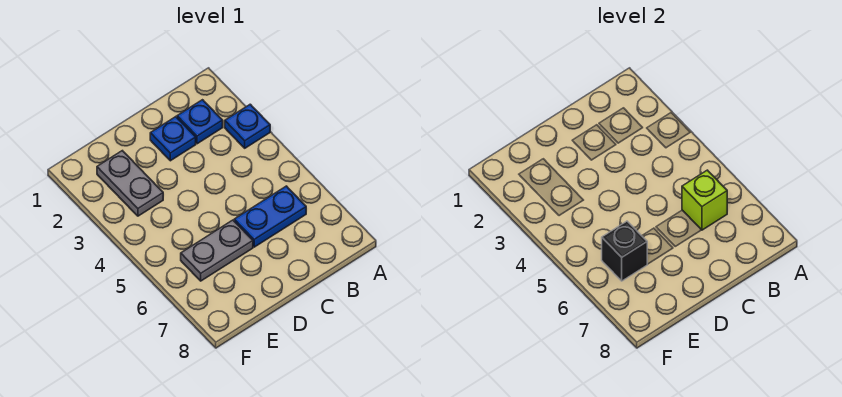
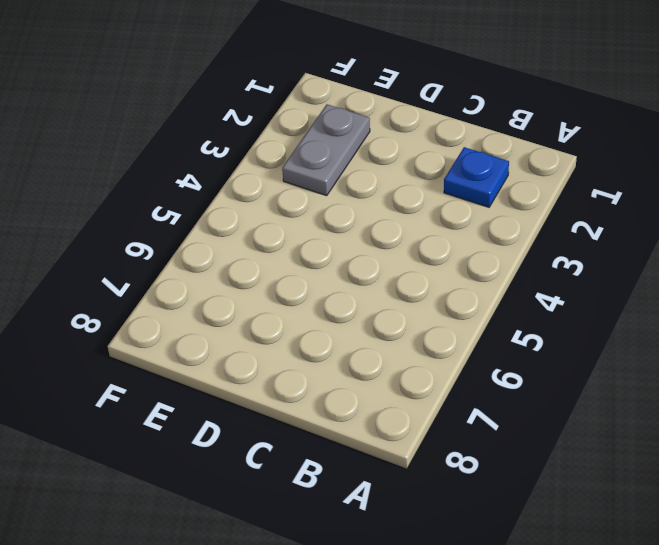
none -> blue 1x1 plate [225,104,270,148]
none -> blue 1x2 plate [234,186,306,247]

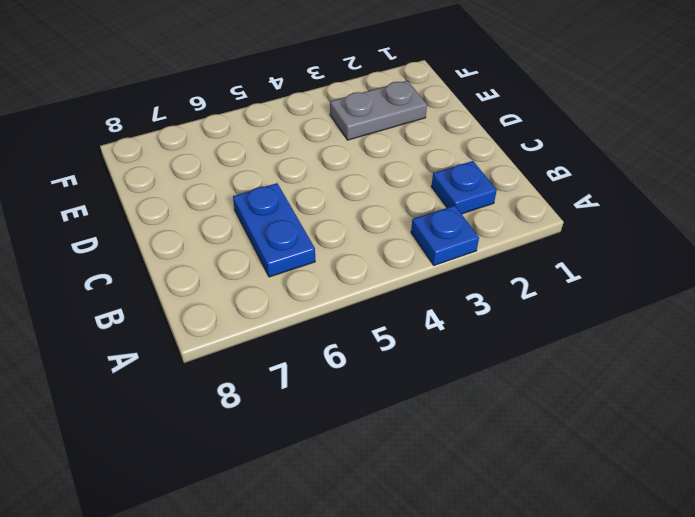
none -> blue 1x1 plate [150,117,196,161]
none -> grey 1x2 plate [181,220,253,281]

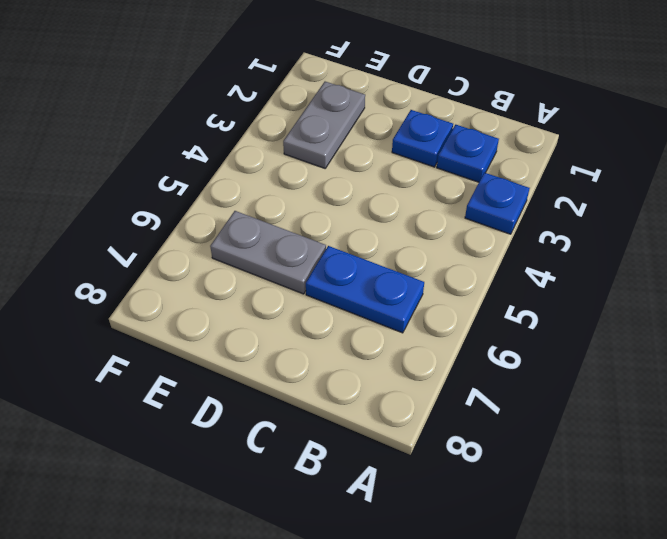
none -> lime 1x1 brick [682,170,727,230]
none -> black 1x1 brick [602,221,647,281]

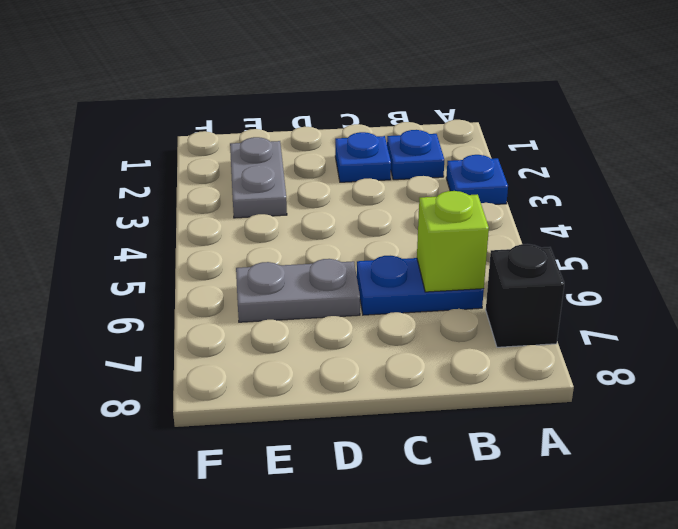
black 1x1 brick [486,244,564,347] -> black 1x1 brick moved to [602,221,647,281]

